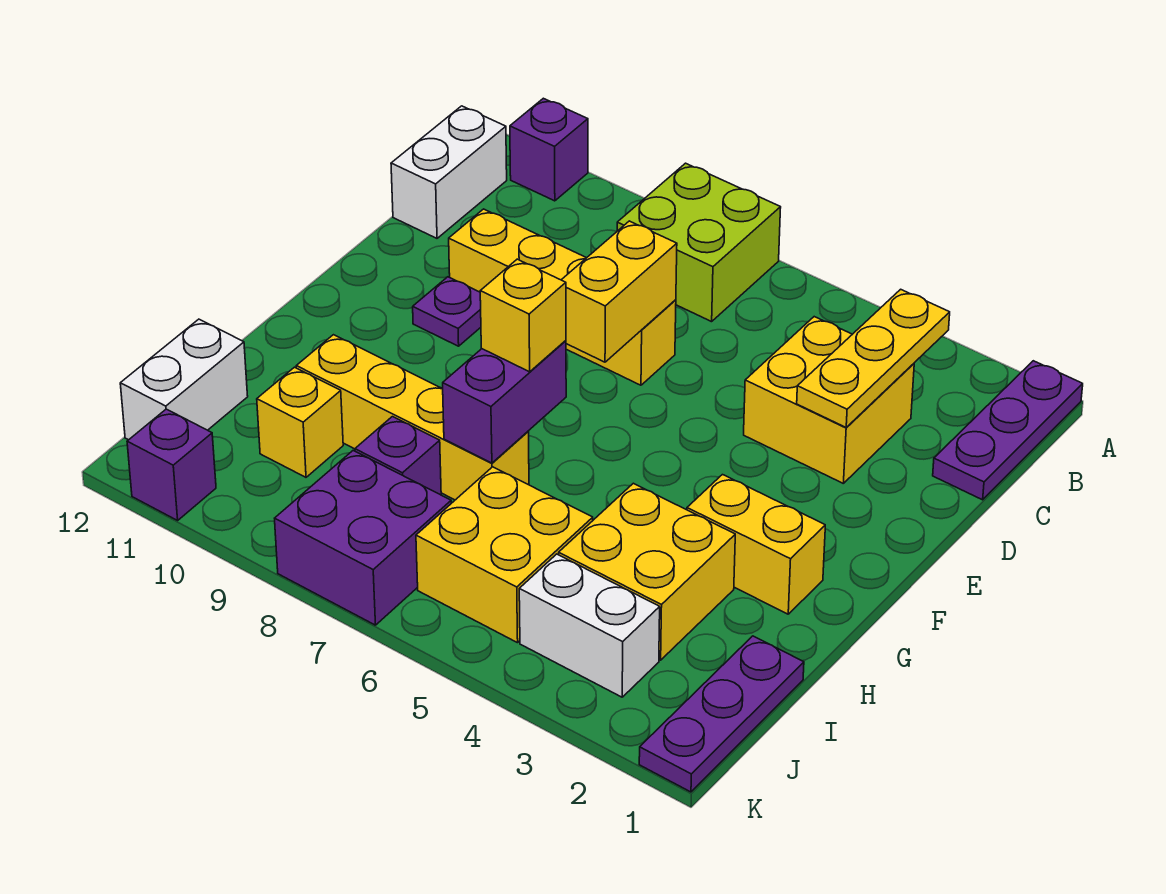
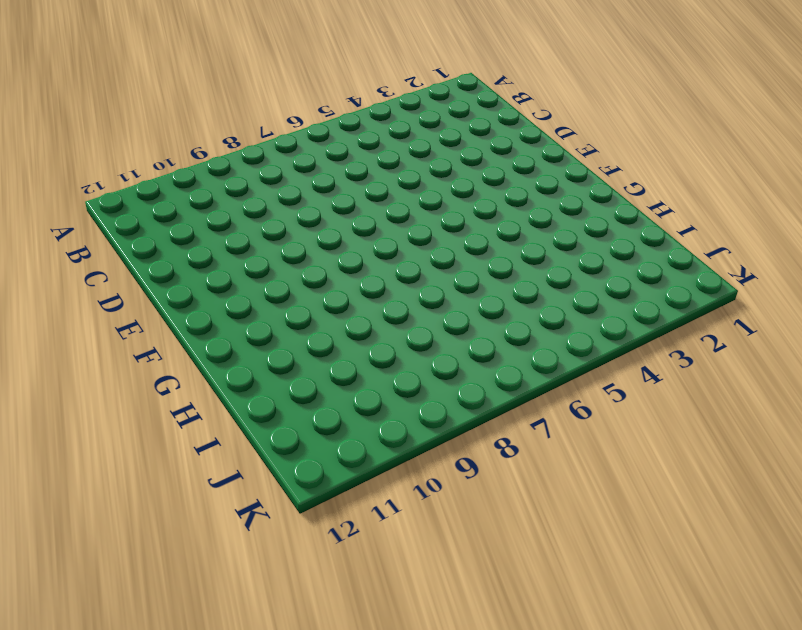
none -> purple 1x3 plate [933,361,1083,500]
none -> lime 2x2 brick [617,163,781,322]
none -> purple 1x1 brick [510,98,588,201]

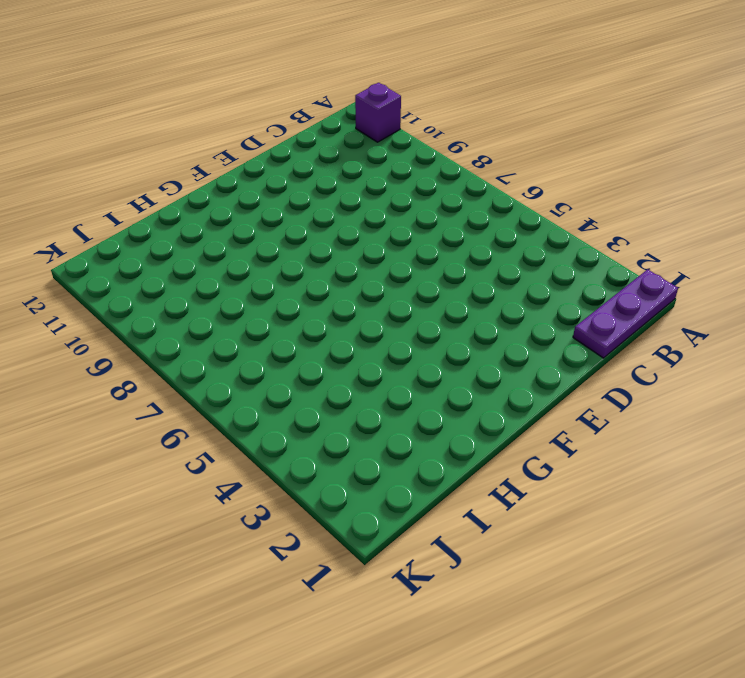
none -> lime 2x2 brick [617,163,781,322]
none -> white 1x2 brick [391,106,507,238]
none -> yellow 2x2 brick [744,317,914,483]

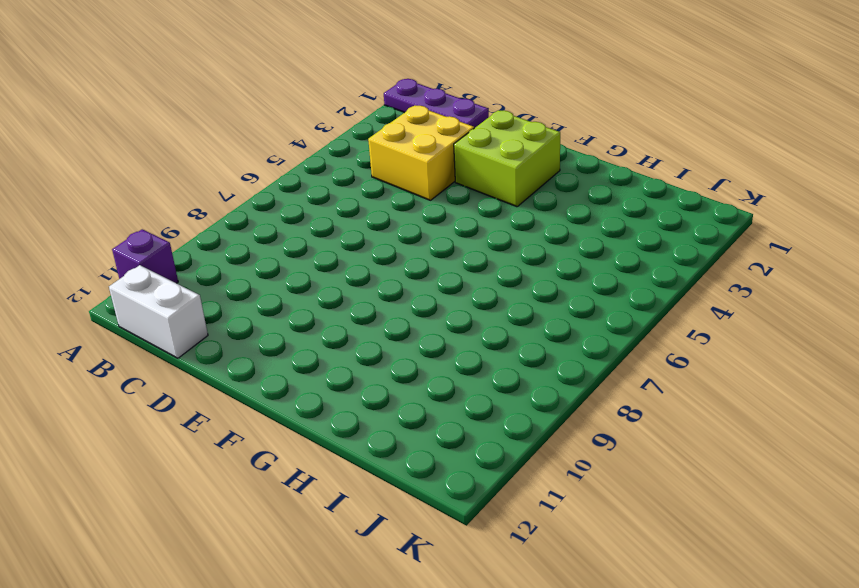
lime 2x2 brick [454,110,560,207] -> lime 2x2 brick moved to [617,163,781,322]
none -> yellow 1x4 brick [449,209,676,385]
none -> purple 1x1 plate [413,277,481,346]
none -> yellow 1x2 brick [687,475,825,614]

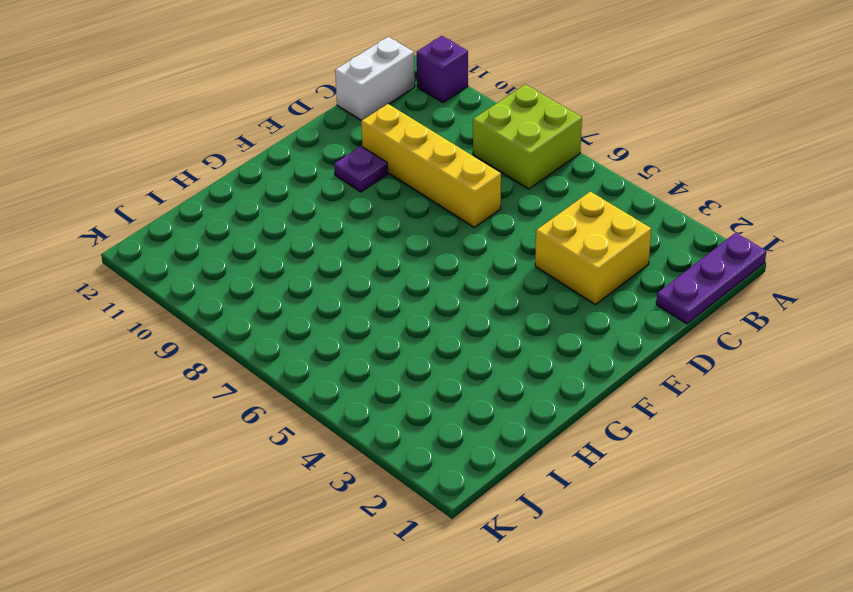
none -> yellow 1x2 brick [687,475,825,614]
none -> yellow 2x2 brick [559,483,735,660]
none -> yellow 1x4 brick [296,335,529,500]

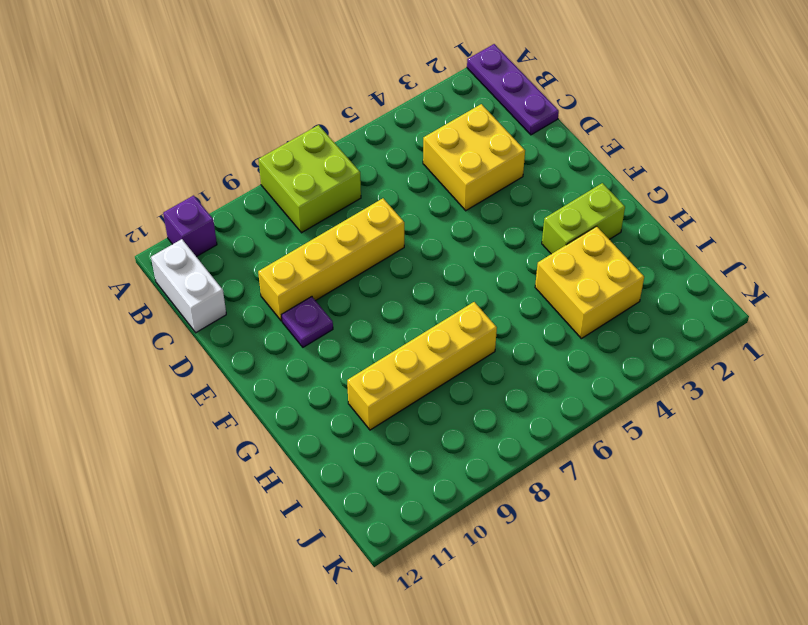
lime 1x2 brick [542,183,625,254] -> yellow 1x2 brick [687,475,825,614]
none -> purple 1x3 plate [639,636,804,792]
none -> yellow 2x2 brick [416,467,593,643]
none -> purple 1x1 brick [355,417,441,495]

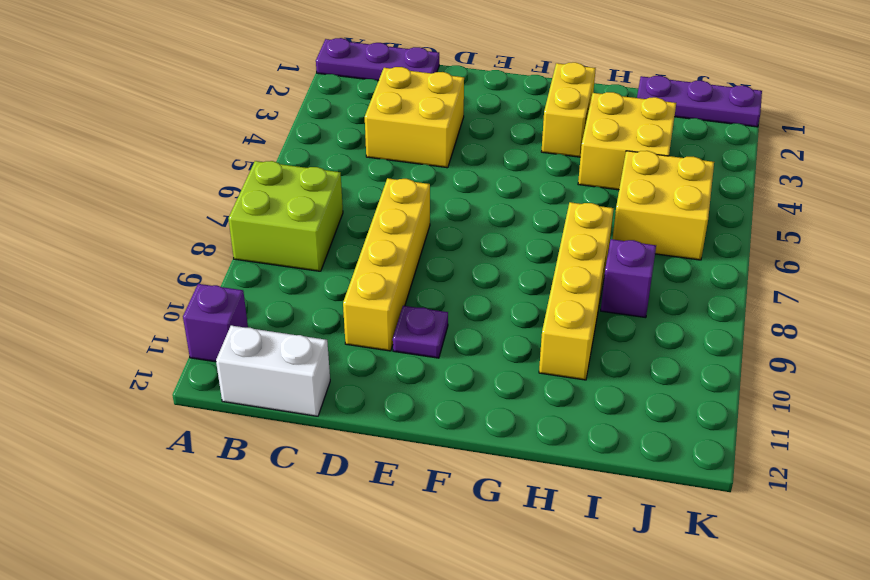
none -> yellow 1x1 brick [257,367,343,477]
none -> white 1x2 brick [120,319,248,440]
none -> white 1x2 brick [519,554,660,697]

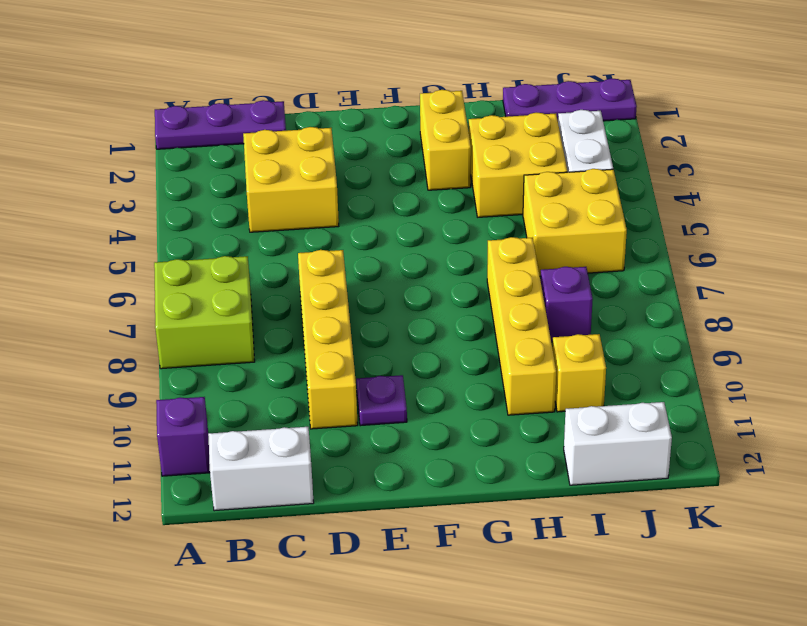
none -> purple 2x2 brick [275,451,451,625]
none -> purple 1x1 brick [127,409,216,520]
none -> yellow 1x3 plate [797,289,950,428]

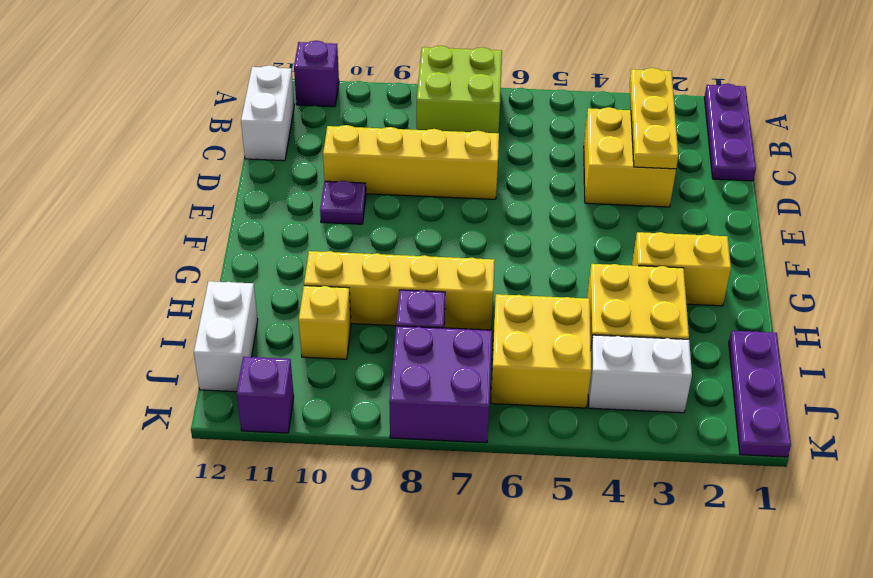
none -> yellow 1x2 brick [562,221,677,362]
none -> purple 1x2 brick [443,341,566,463]
none -> yellow 1x1 brick [480,259,566,372]

